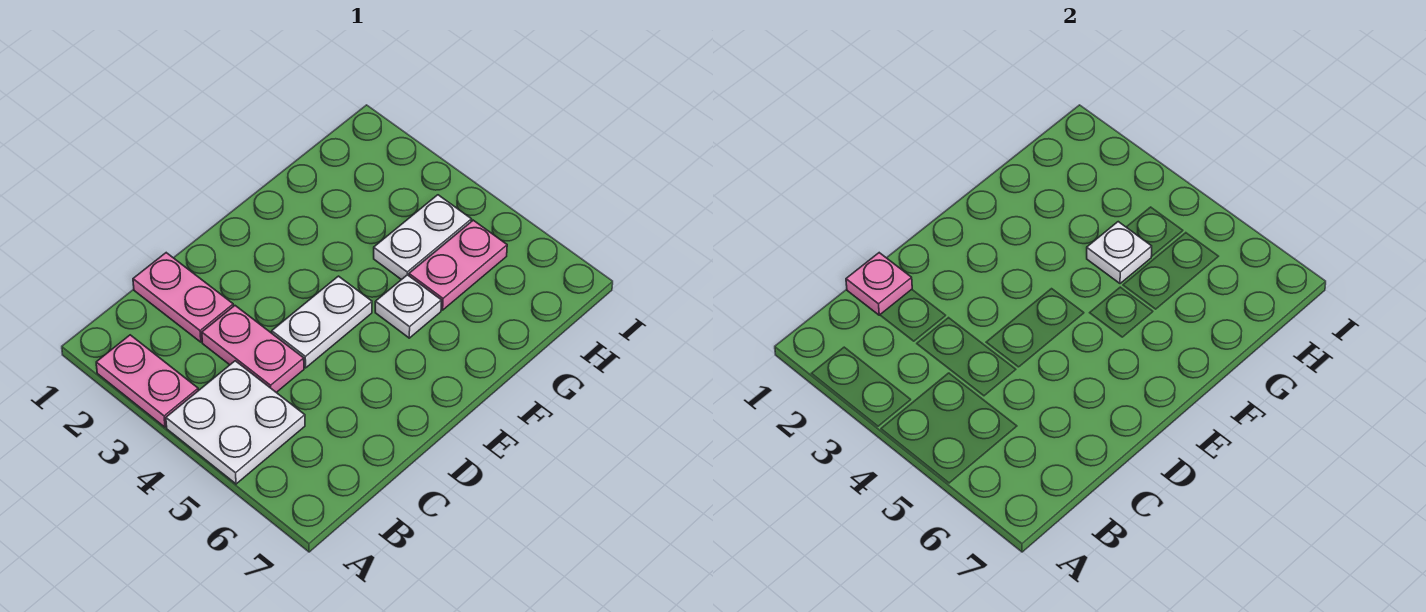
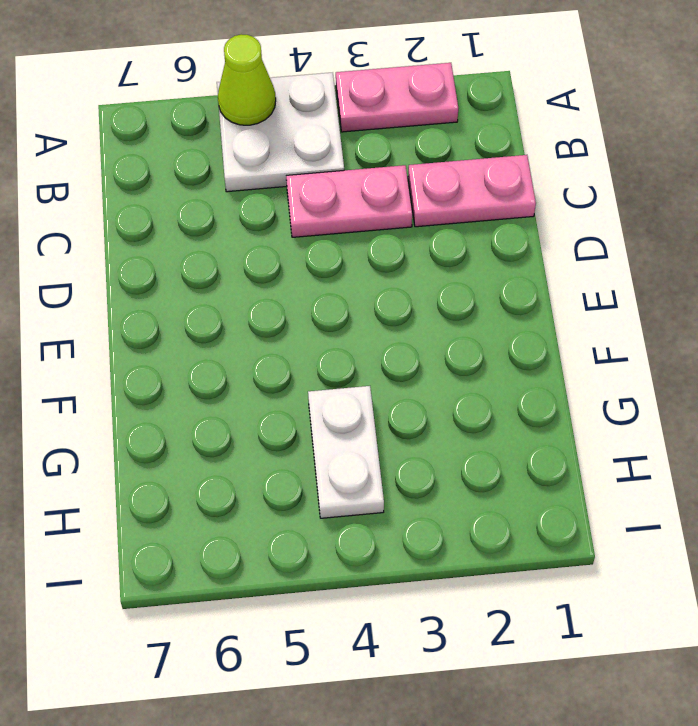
lime 1x1 cone [218,34,276,125] -> none
none -> white 1x2 plate [272,276,372,368]
none -> white 1x1 plate [375,275,441,338]

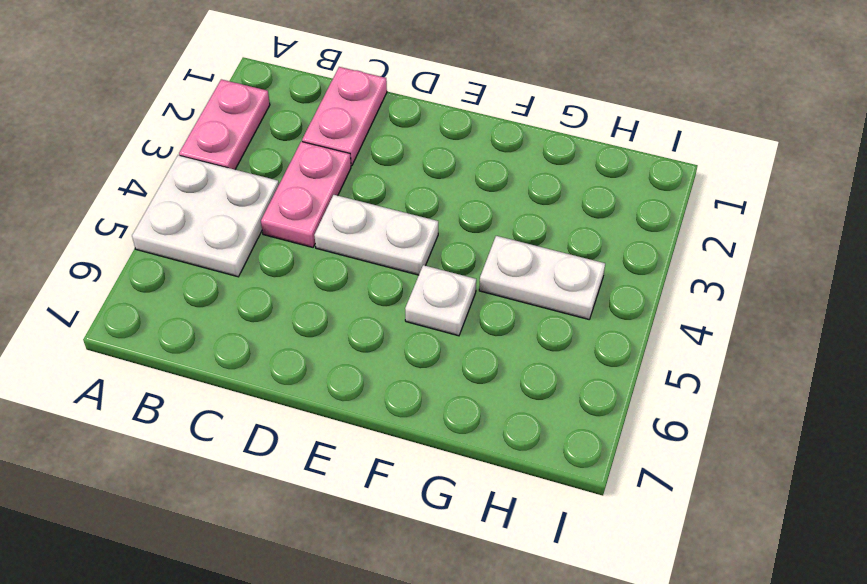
none -> pink 1x2 plate [409,220,507,310]
none -> pink 1x1 plate [846,253,912,315]

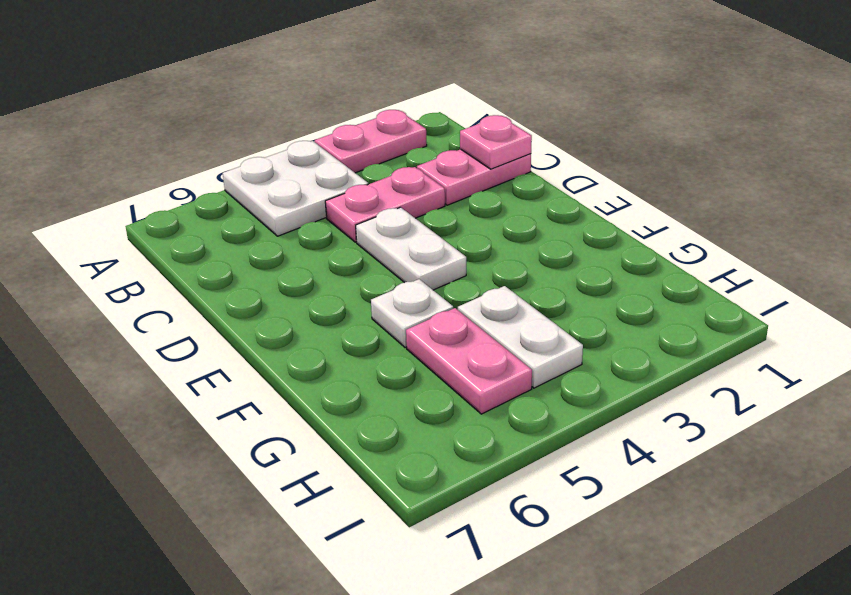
none -> white 1x1 plate [1087,222,1152,283]

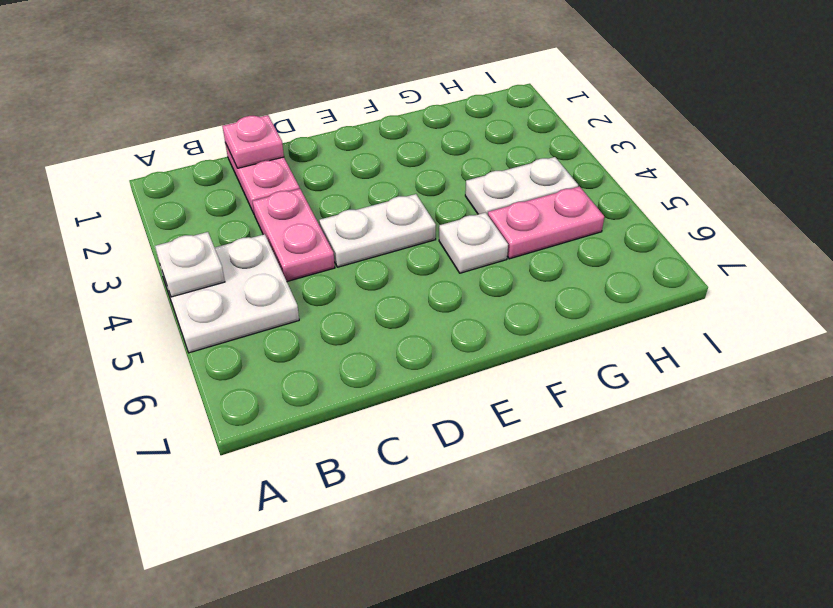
white 1x1 plate [155,232,225,297] -> white 1x1 plate moved to [1087,222,1152,283]
none -> pink 1x2 plate [96,335,198,427]

